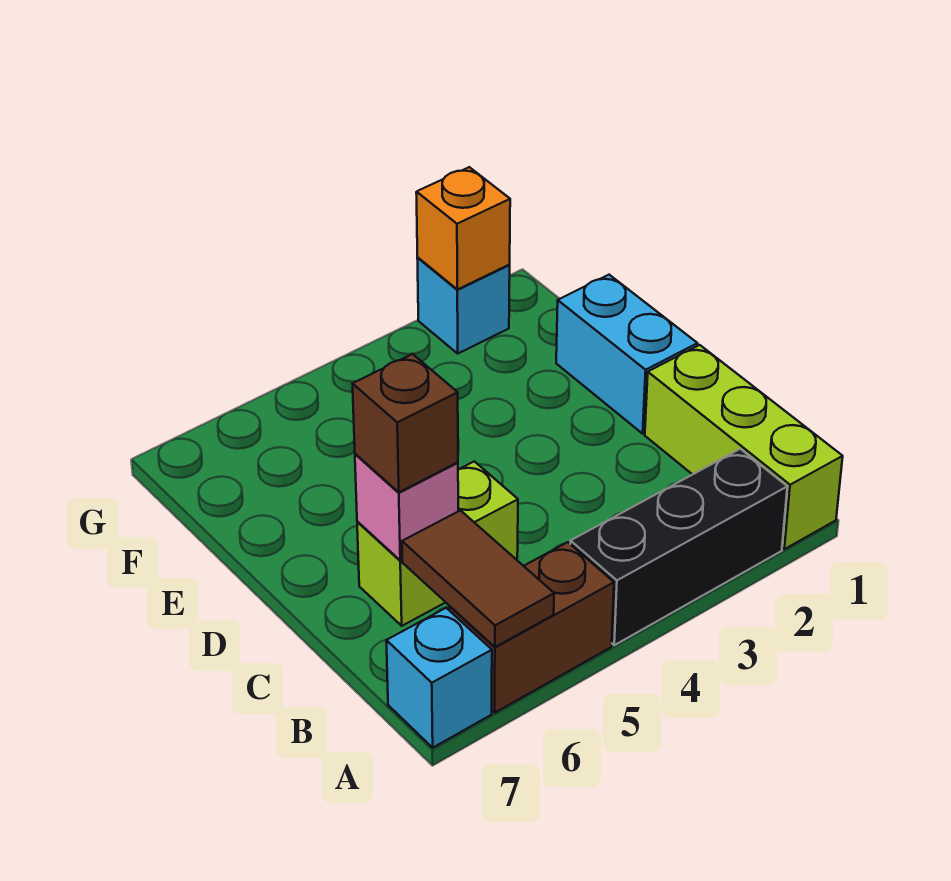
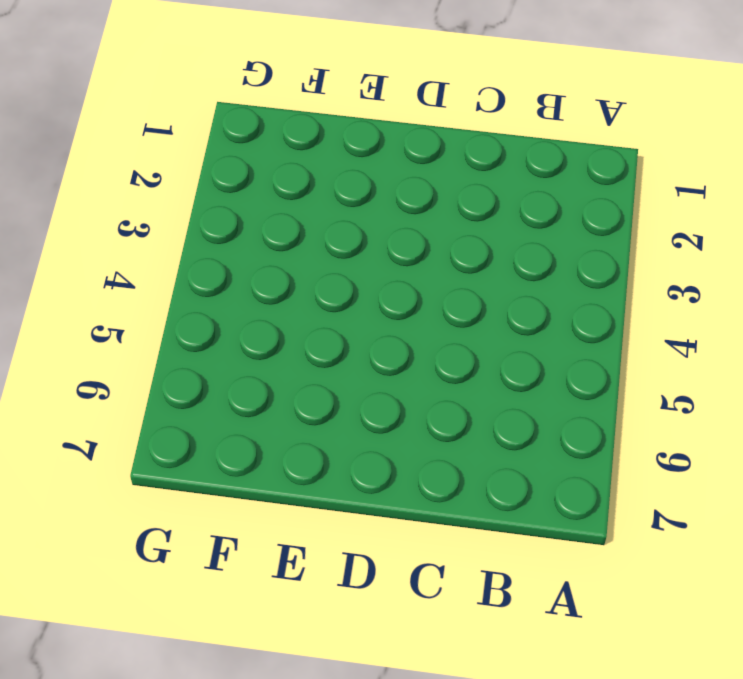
none -> lime 1x3 brick [645,345,843,549]
none -> black 1x3 brick [570,449,787,645]

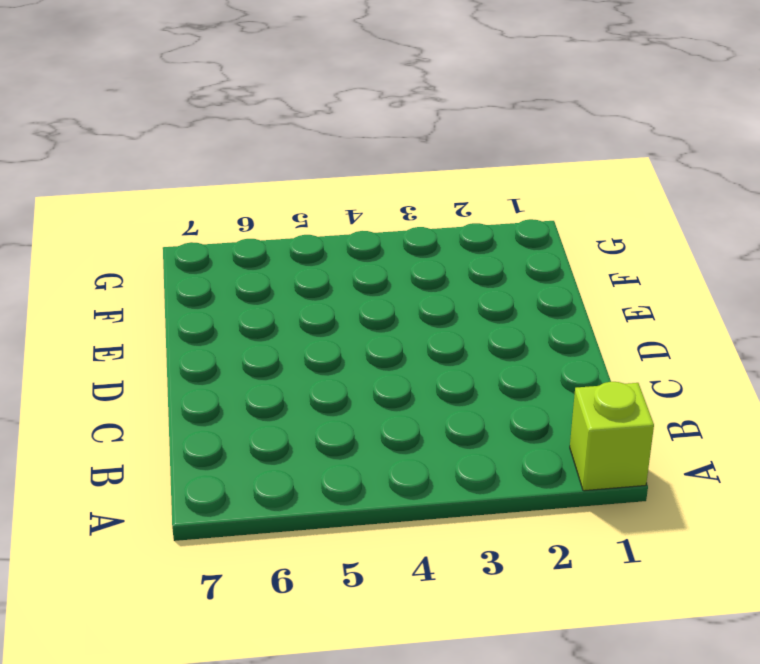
lime 1x1 brick [570,382,654,491] -> lime 1x3 brick [645,345,843,549]
none -> black 1x3 brick [570,449,787,645]
none -> brown 1x2 brick [449,542,614,713]

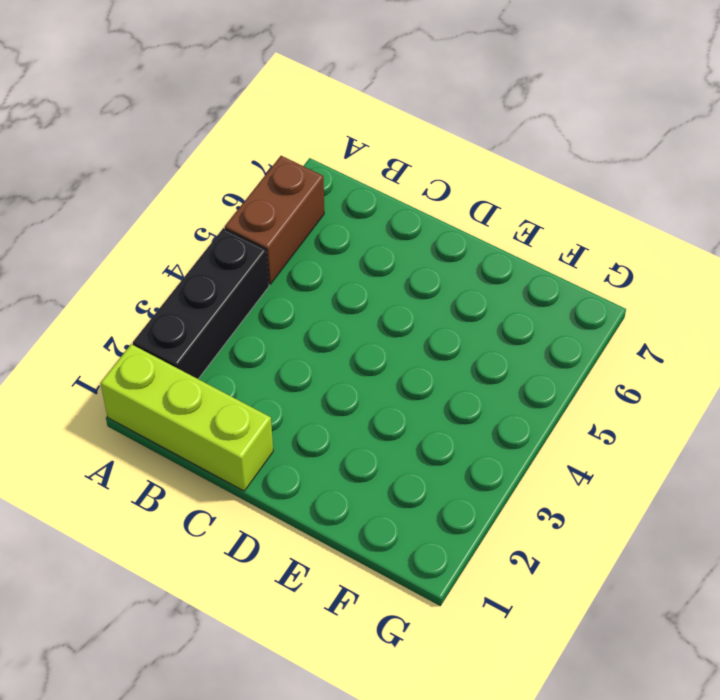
none -> cyan 1x1 brick [386,608,492,748]
none -> lime 1x2 brick [357,461,518,626]

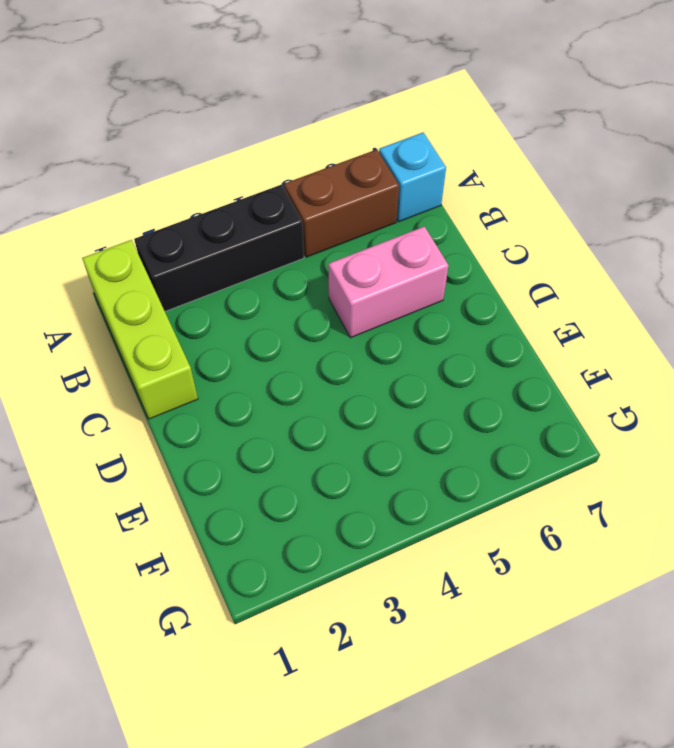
pink 1x2 brick [328,226,448,338] -> lime 1x2 brick [357,461,518,626]
none -> cyan 1x2 brick [556,275,698,434]
none -> cyan 1x1 brick [417,258,510,353]

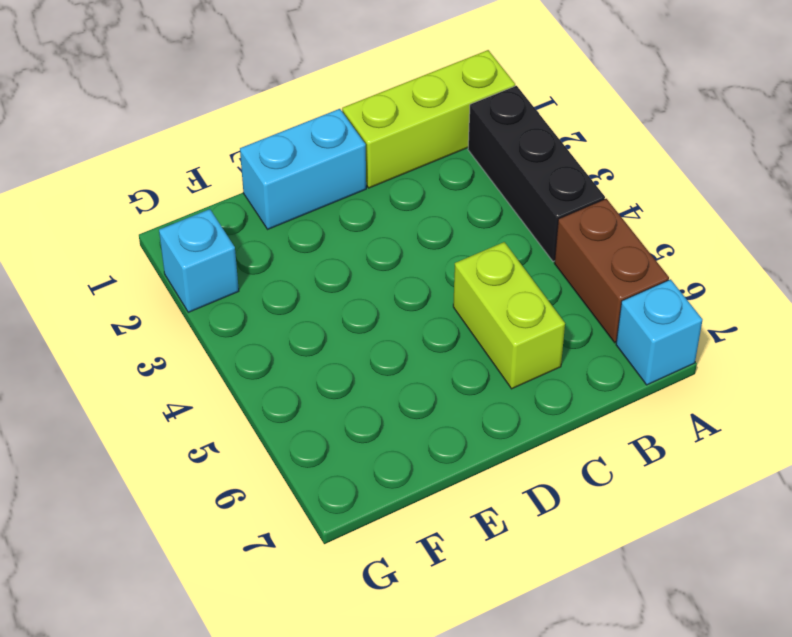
none -> brown 1x2 tile [402,511,554,647]
none -> pink 1x1 brick [355,454,458,560]

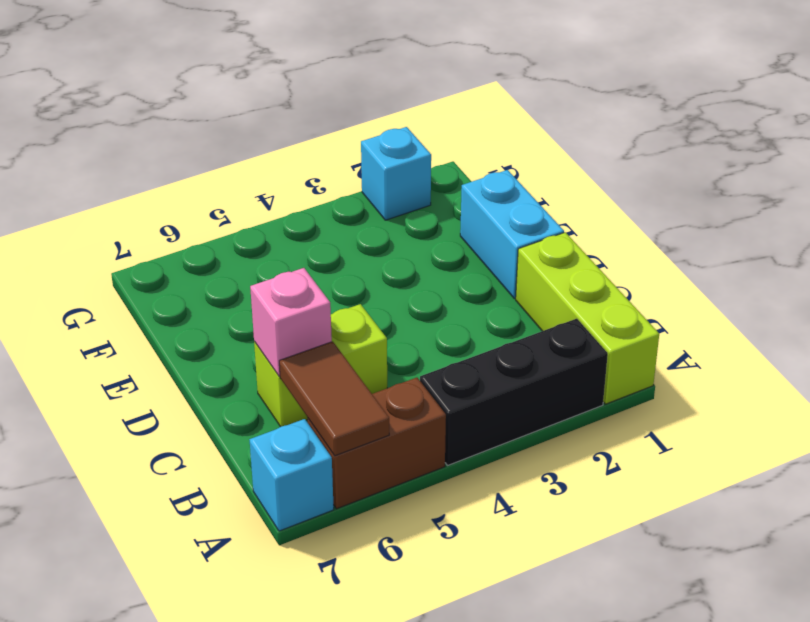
none -> orange 1x1 brick [416,167,510,289]
none -> brown 1x1 brick [353,354,458,492]

